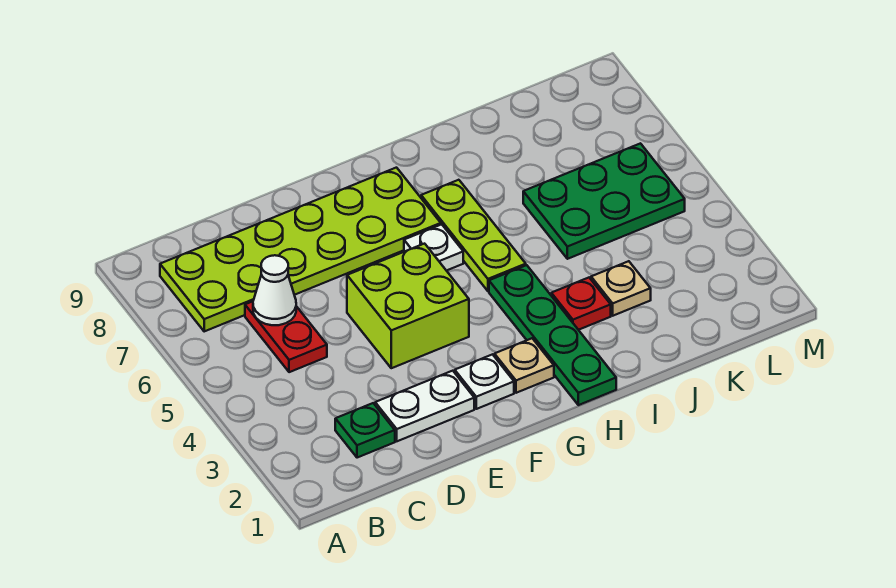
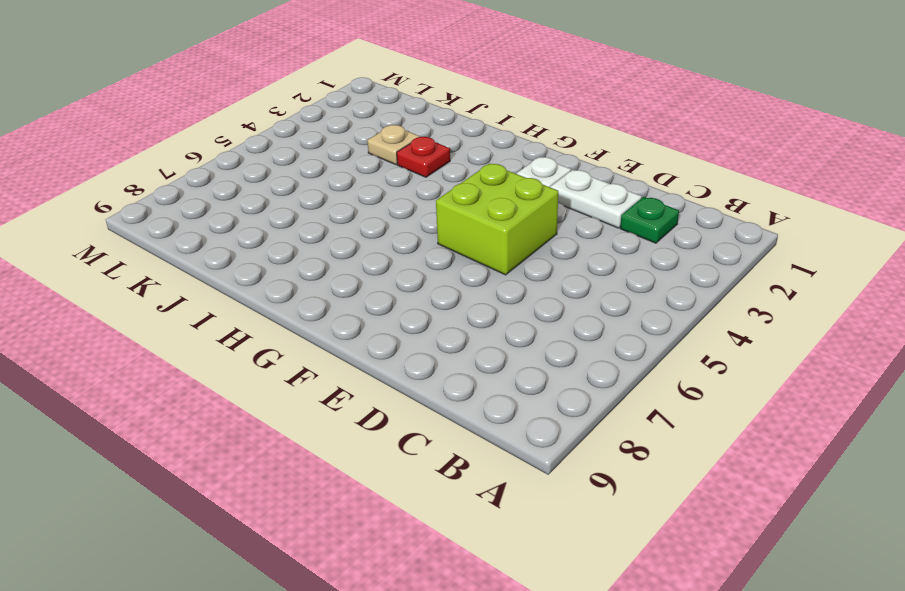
none -> lime 2x6 plate [160,168,441,331]
none -> red 1x2 plate [245,301,327,372]
none -> tan 1x1 plate [494,338,554,393]

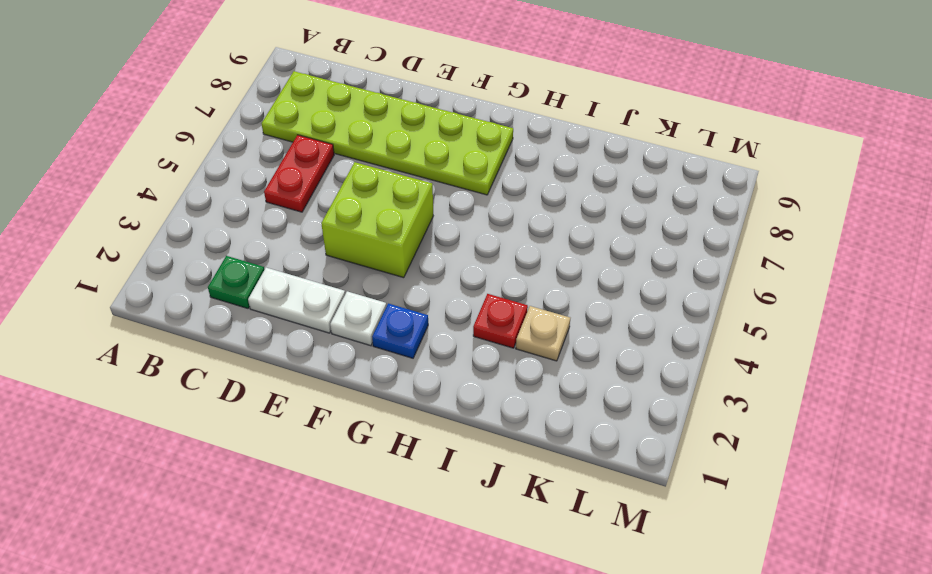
blue 1x1 plate [372,303,428,358] -> tan 1x1 plate [494,338,554,393]
none -> white 1x1 plate [404,224,463,271]
none -> green 1x4 plate [489,265,616,405]
none -> lime 1x3 plate [421,180,526,291]

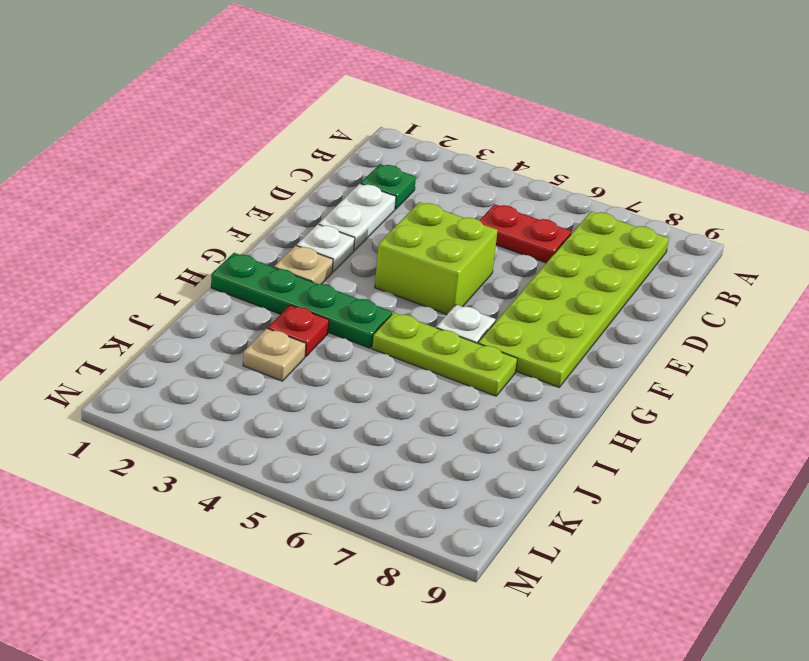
none -> green 2x3 plate [523,143,685,259]
none -> white 1x1 cone [253,255,296,325]

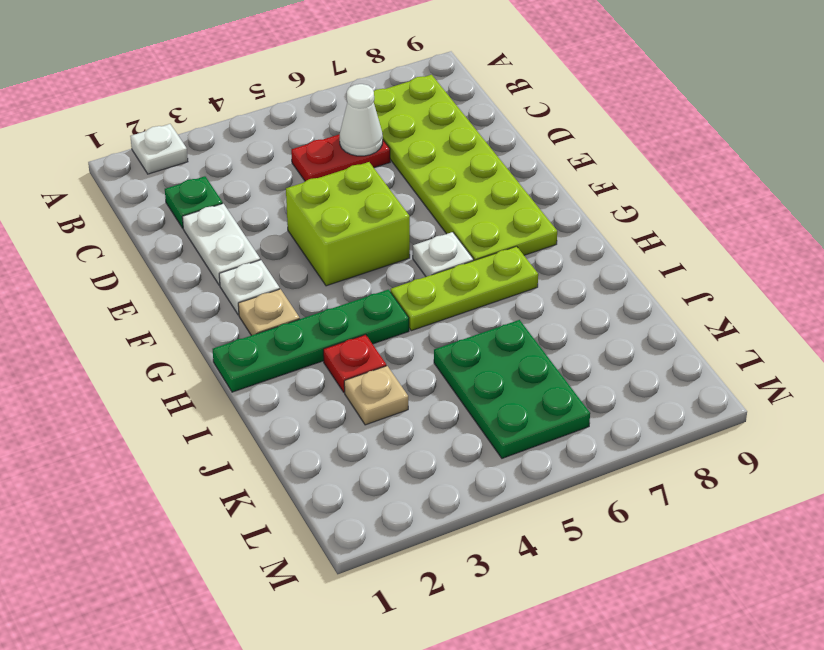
white 1x1 plate [130,124,188,174] -> none

